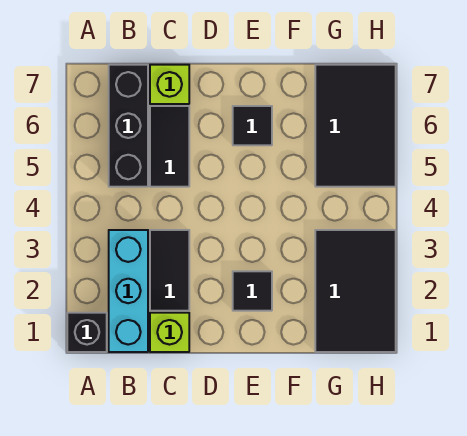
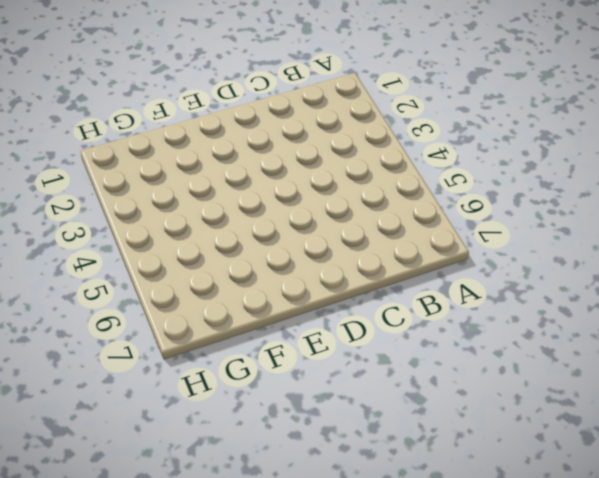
none -> black 1x1 brick [67,313,107,352]
none -> cyan 1x3 brick [109,230,148,352]

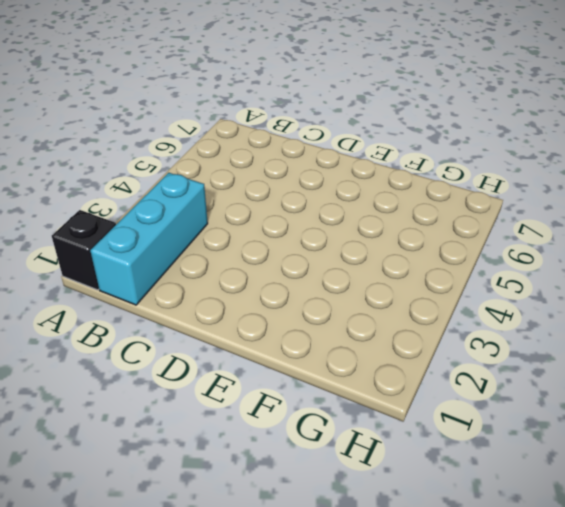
none -> black 1x3 brick [109,65,148,187]
none -> lime 1x1 brick [150,313,189,352]

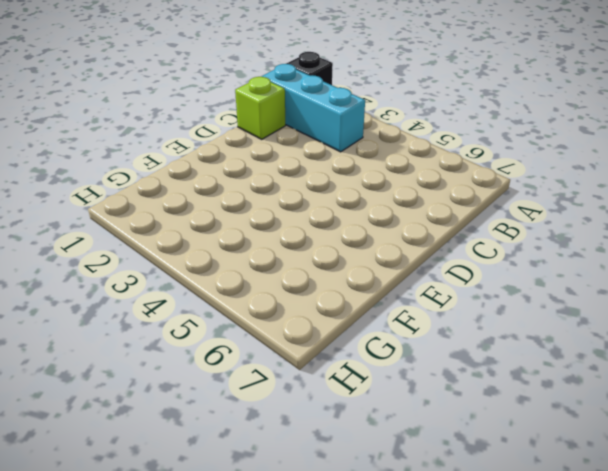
none -> black 1x3 brick [109,65,148,187]
none -> black 1x2 tile [150,230,189,311]

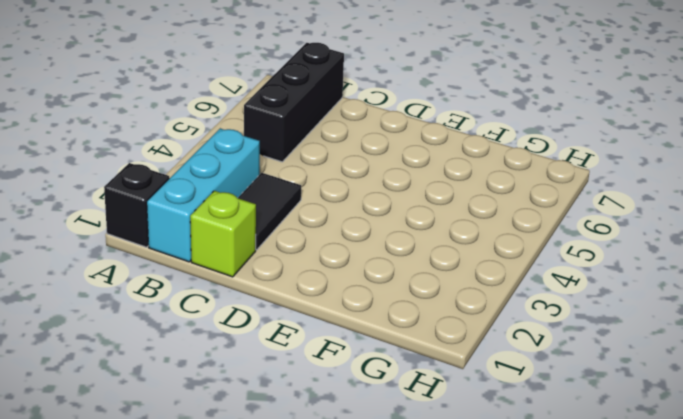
none -> black 1x2 tile [150,106,189,187]
none -> lime 1x1 brick [150,65,189,104]

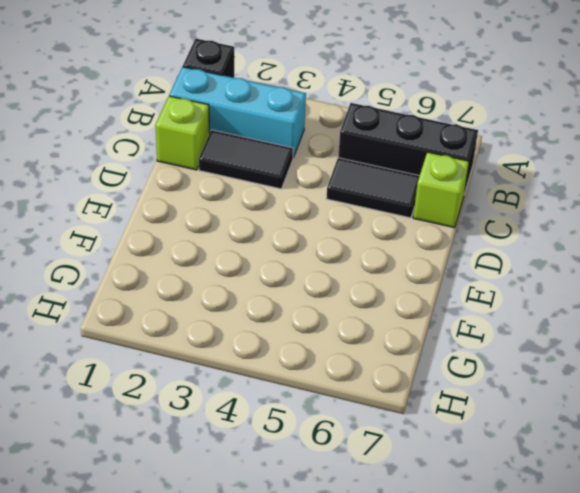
none -> black 1x1 tile [233,271,272,311]
none -> black 1x1 tile [233,106,272,145]

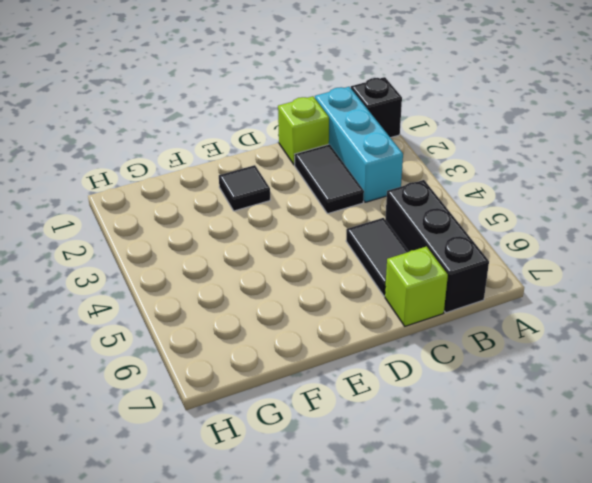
none -> black 1x1 tile [233,106,272,145]
none -> black 2x3 tile [315,230,396,352]

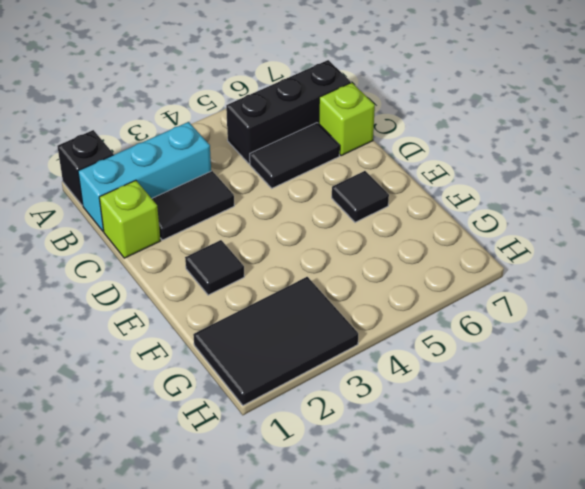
none -> black 2x3 tile [315,65,396,187]

